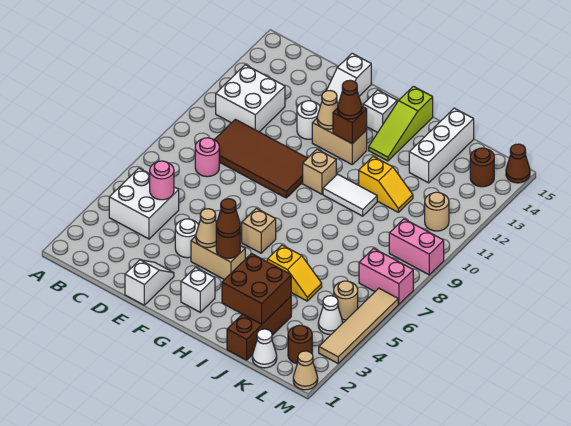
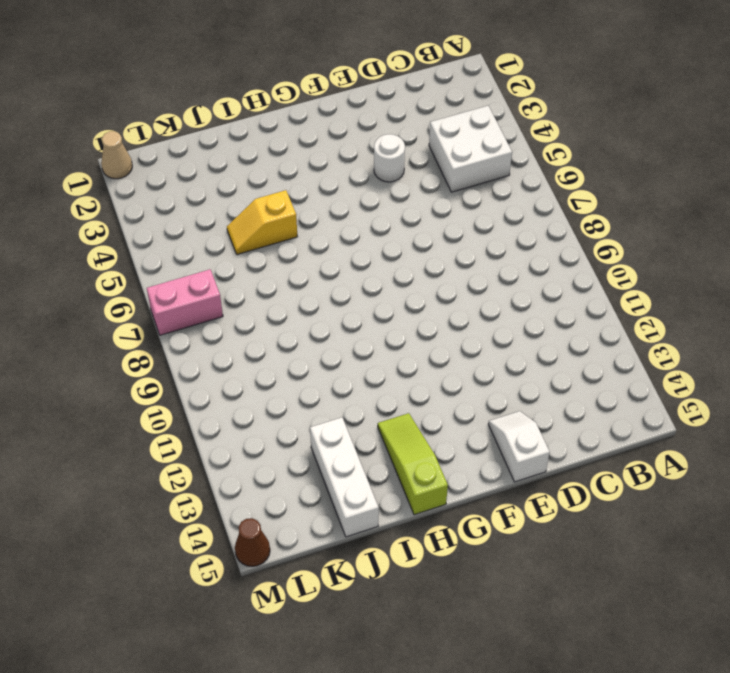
none -> white 2x2 brick [216,65,285,132]
none -> pink 1x1 round brick [195,138,219,177]
none -> brown 2x4 tile [214,119,307,198]
none -> white 1x2 slope [125,260,174,305]

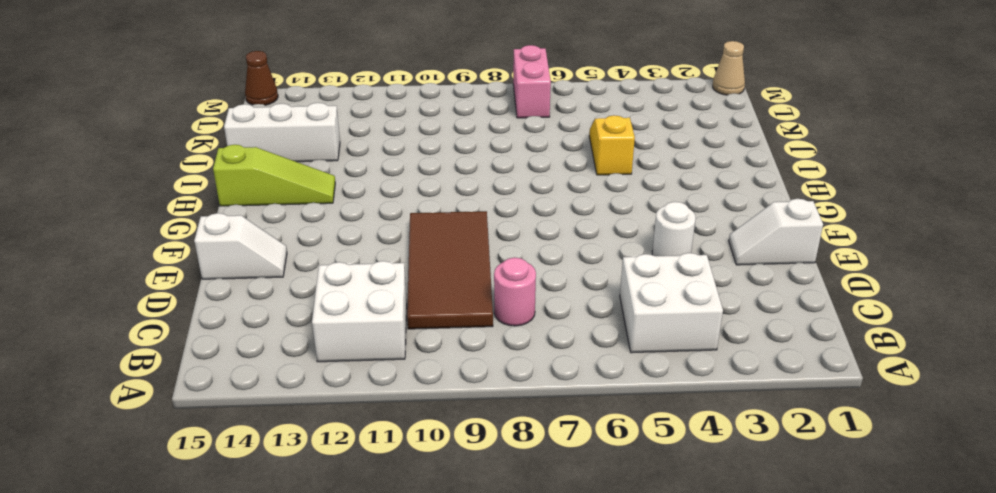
none -> white 1x1 round brick [297,101,320,139]
none -> tan 1x2 brick [191,236,245,280]
none -> tan 1x2 brick [312,119,367,164]
none -> white 1x1 brick [181,267,215,312]

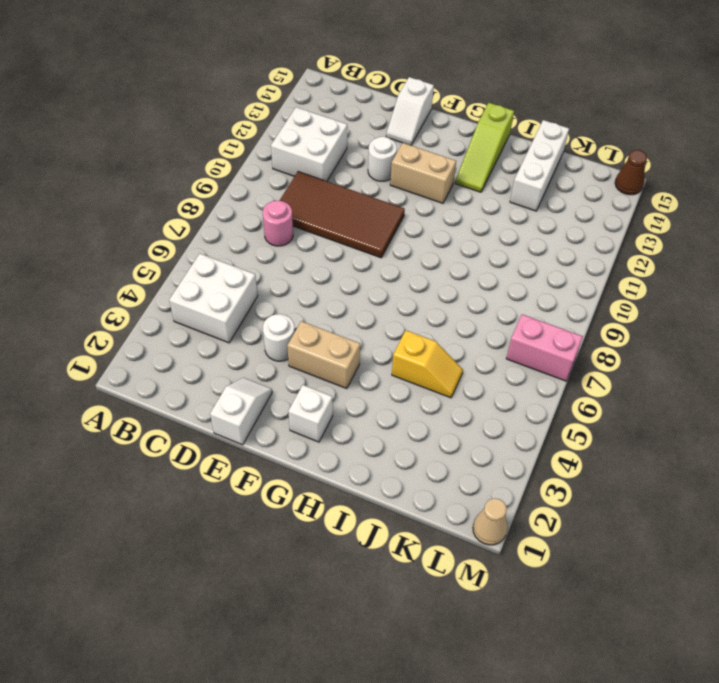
none -> tan 1x1 brick [242,208,276,253]
none -> tan 1x1 brick [303,149,336,194]
none -> white 1x1 brick [363,90,397,133]
none -> white 1x2 tile [323,174,377,216]

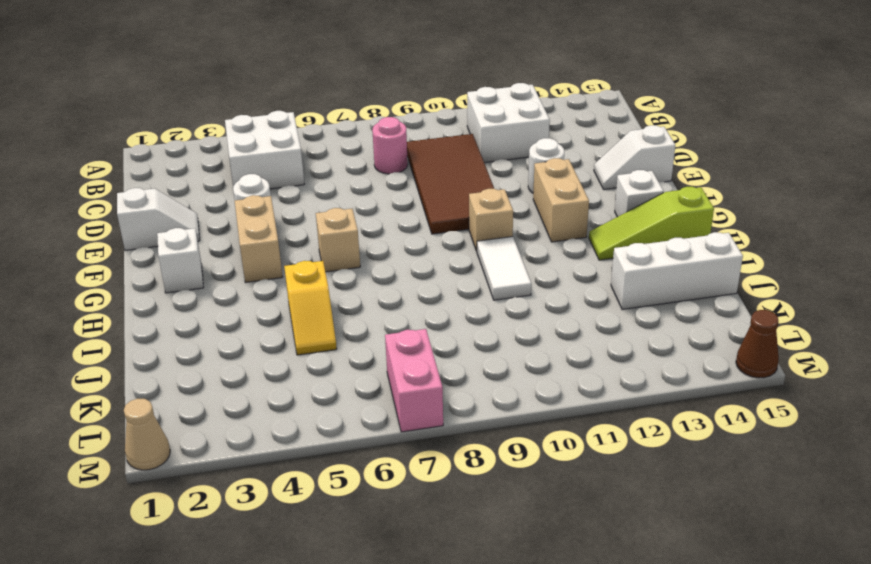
none -> yellow 1x2 slope [359,157,413,212]
none -> brown 1x3 brick [227,297,291,360]
none -> white 1x1 cone [252,329,277,368]
none -> brown 1x1 round brick [288,325,312,364]

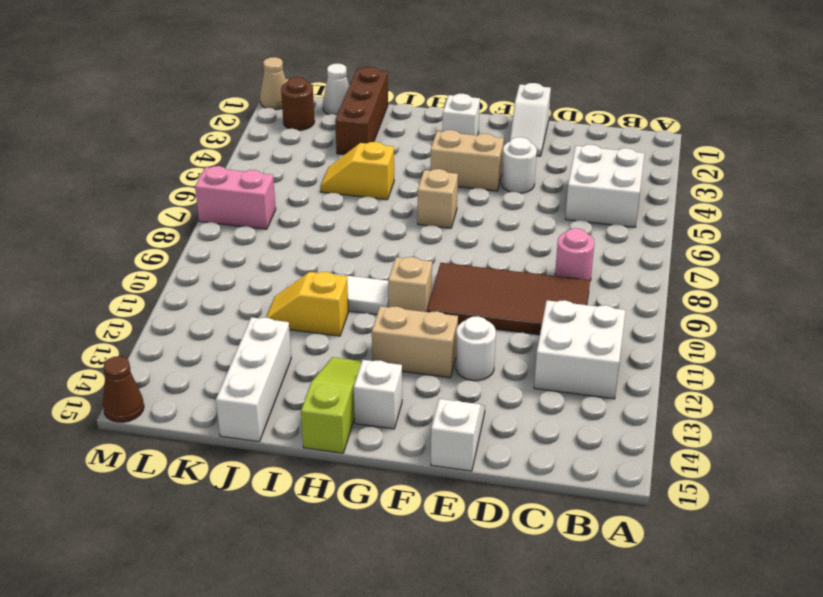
none -> white 1x1 cone [318,296,343,335]
none -> tan 1x1 round brick [334,281,358,320]
none -> pink 1x2 brick [389,219,444,275]
none -> tan 1x1 round brick [425,192,449,231]

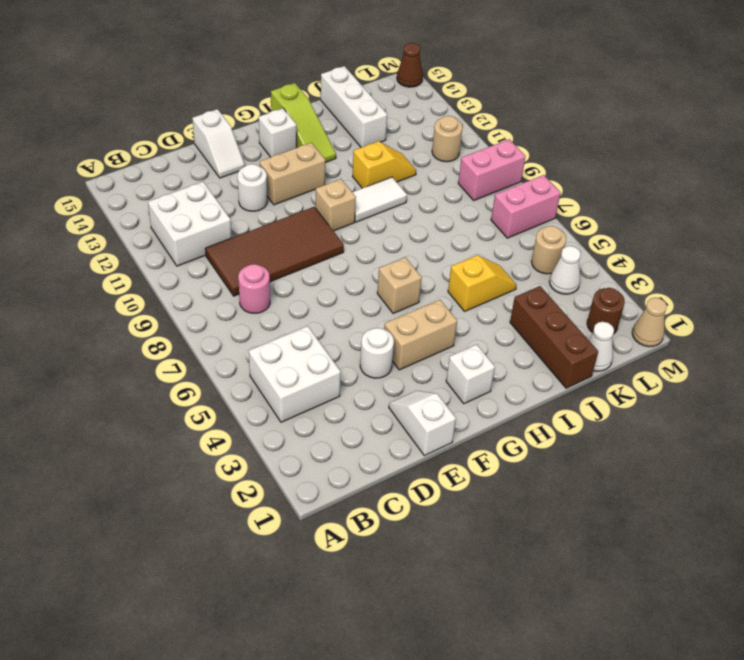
none -> brown 1x1 round brick [470,148,494,187]
none -> tan 1x4 tile [319,288,398,363]
none -> pink 1x1 round brick [150,161,174,200]
none -> tan 1x1 cone [196,209,217,248]

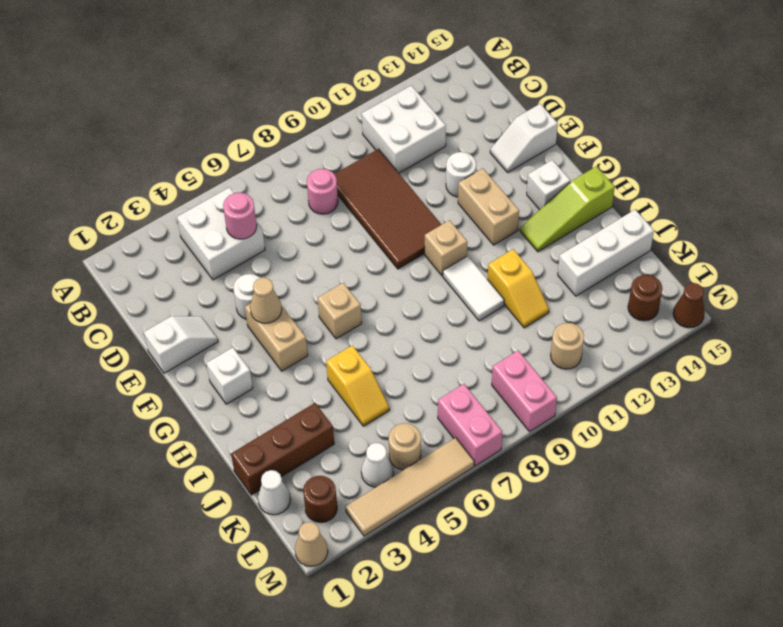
none -> tan 1x1 cone [317,91,338,129]
none -> brown 1x1 round brick [216,230,240,259]
none -> brown 1x1 brick [333,107,367,144]
none -> brown 2x2 brick [222,254,291,324]

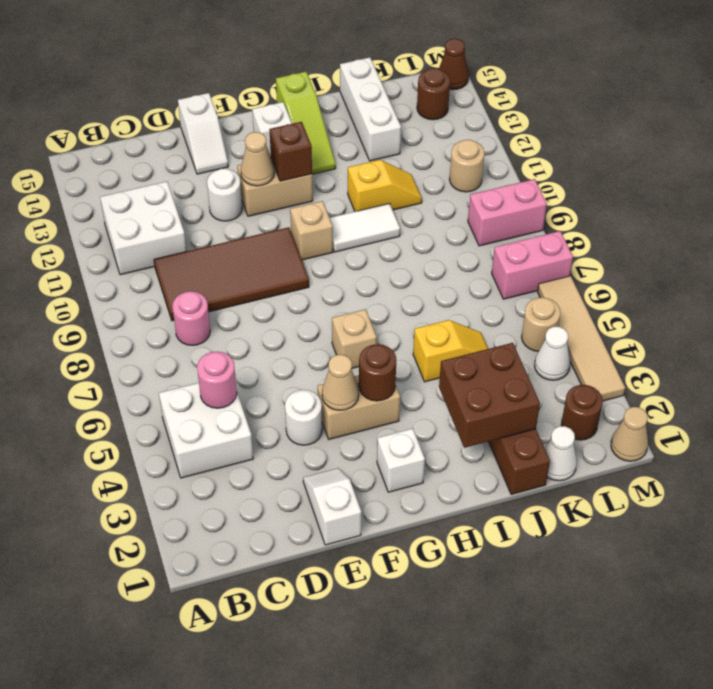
none -> brown 1x1 cone [216,199,240,237]
none -> brown 1x1 cone [338,80,362,119]

